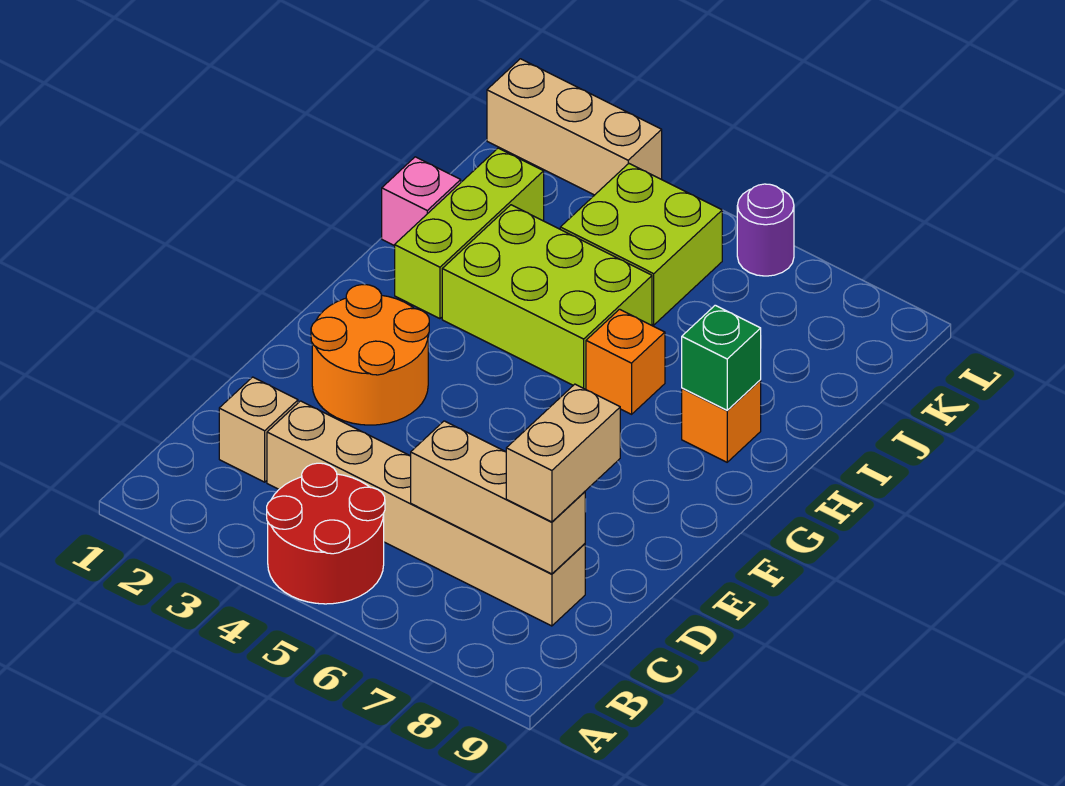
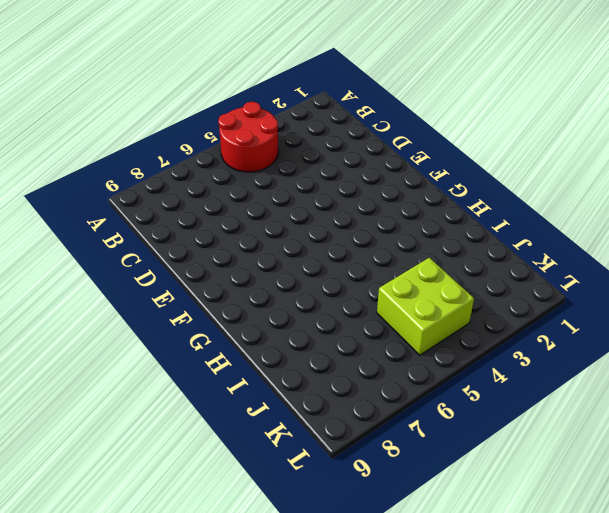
none -> tan 1x1 brick [219,377,298,482]
none -> tan 1x6 brick [267,401,585,626]
none -> orange 2x2 round brick [311,285,429,425]

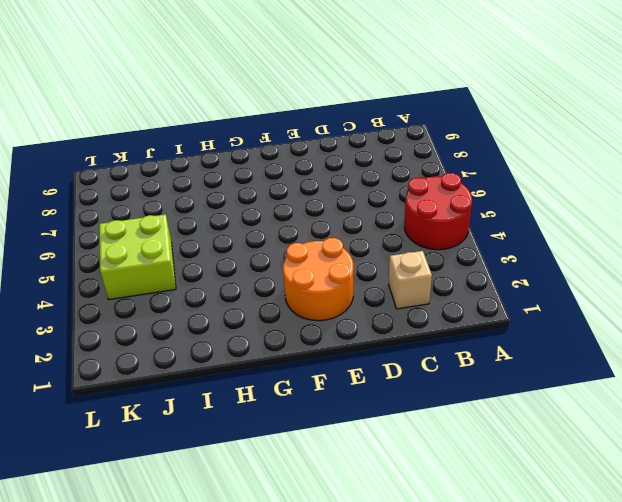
none -> tan 1x6 brick [267,401,585,626]
none -> lime 1x3 brick [395,148,544,319]
none -> lime 2x3 brick [442,205,652,389]

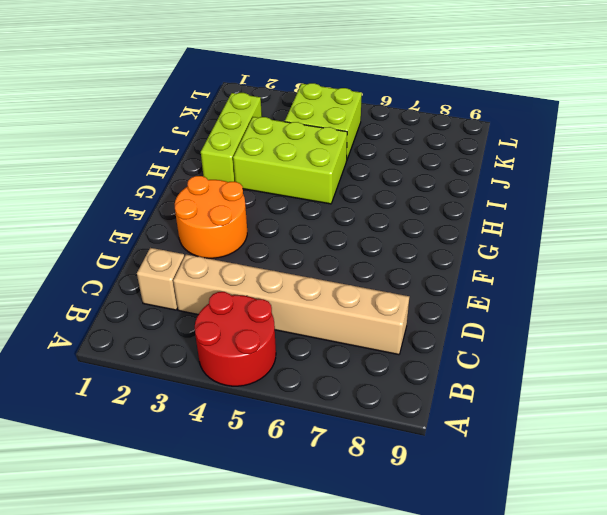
none -> orange 1x1 brick [586,309,665,414]
none -> orange 1x1 brick [682,380,761,462]
none -> pink 1x1 brick [382,157,461,246]

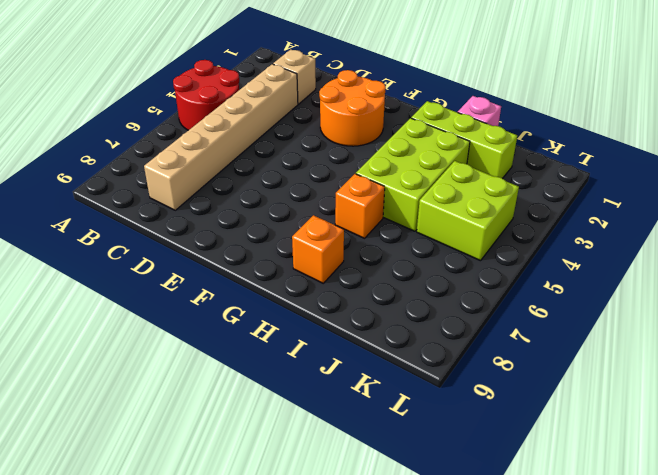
none -> tan 1x3 brick [487,59,662,195]
none -> purple 1x1 round brick [737,184,794,276]
none -> tan 1x3 brick [411,421,585,574]

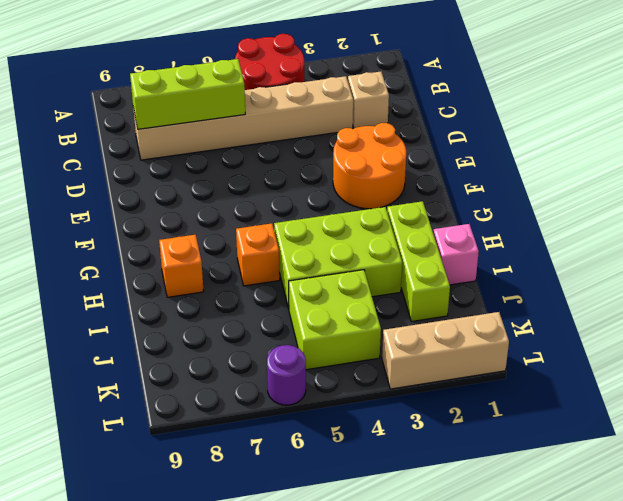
lime 1x3 brick [130,59,245,129] -> tan 1x3 brick [411,421,585,574]
none -> green 1x1 brick [682,305,761,410]
none -> tan 1x2 brick [506,384,620,522]

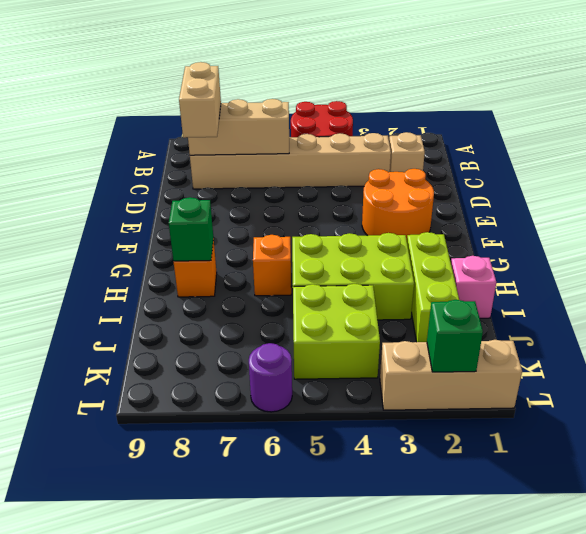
green 1x1 brick [427,300,483,372] -> none

